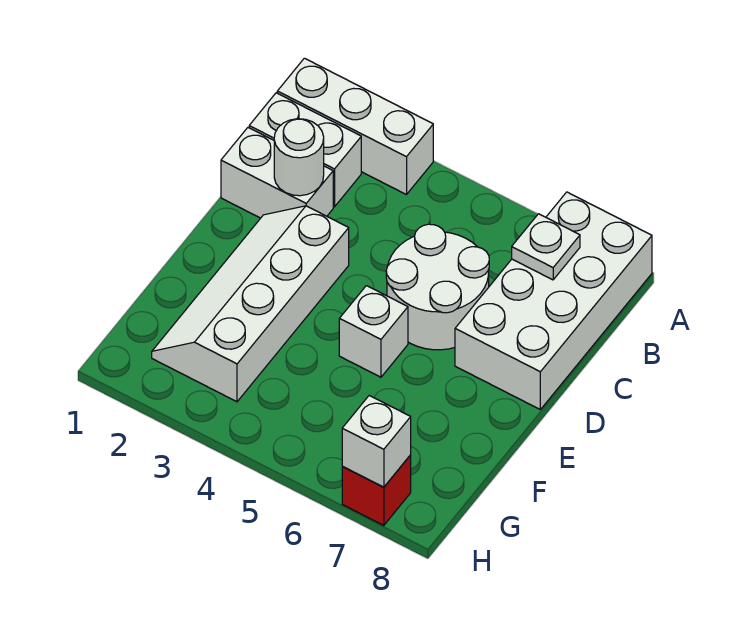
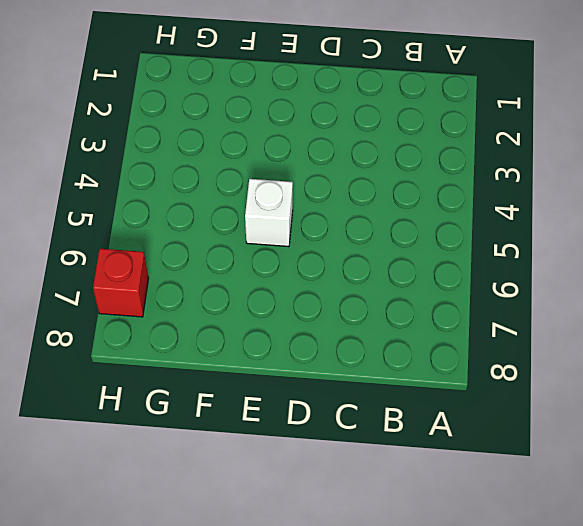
none -> white 1x3 brick [277,58,433,195]
none -> white 2x4 brick [455,192,652,409]

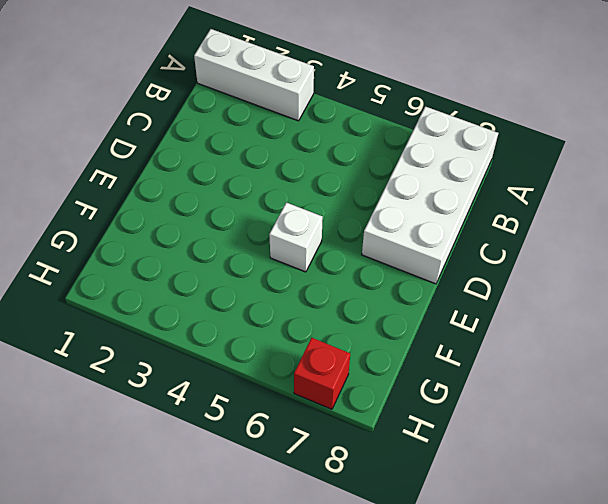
none -> white 1x2 brick [249,93,361,207]
none -> white 1x2 brick [221,128,333,218]

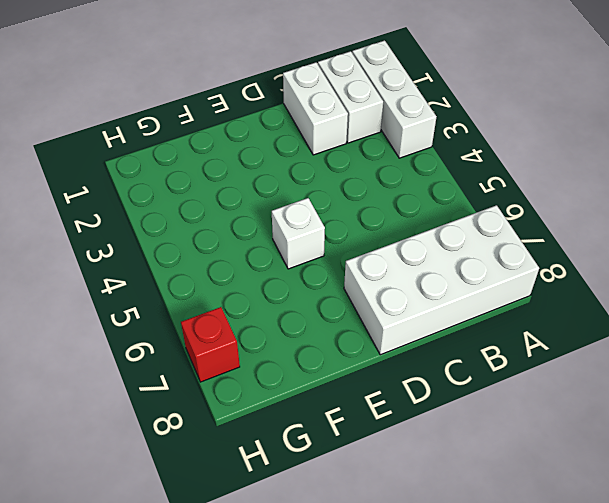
none -> white 2x2 round brick [386,224,489,350]
none -> white 2x4 slope [152,206,349,402]

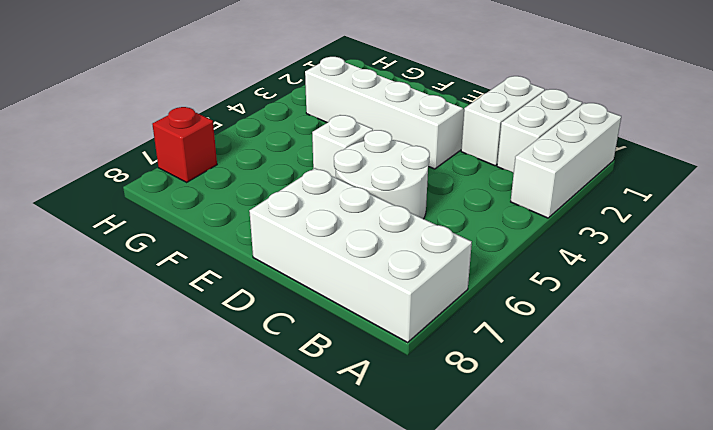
none -> white 1x1 plate [512,214,580,280]
none -> white 1x1 round brick [274,119,324,196]

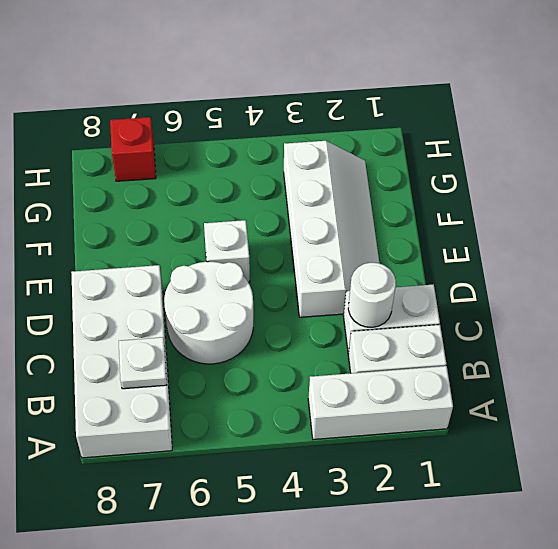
none -> white 1x1 brick [342,396,411,487]

